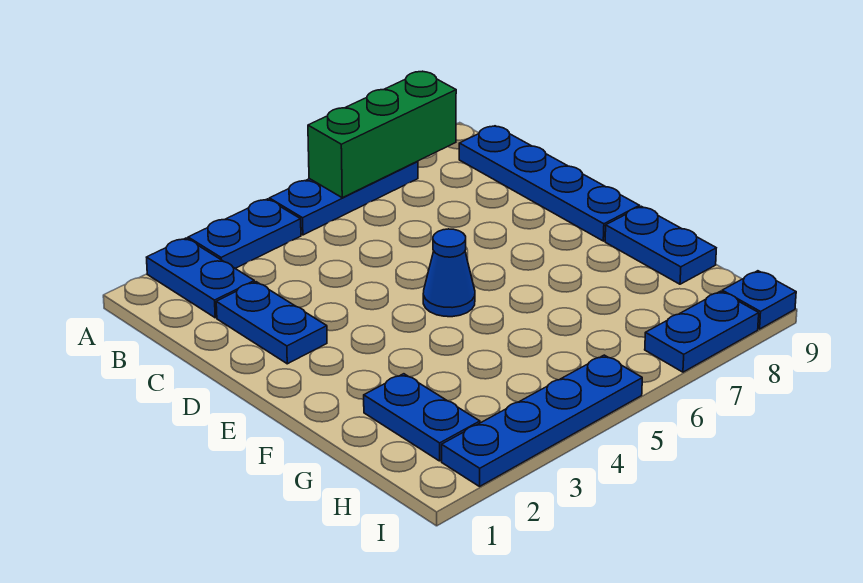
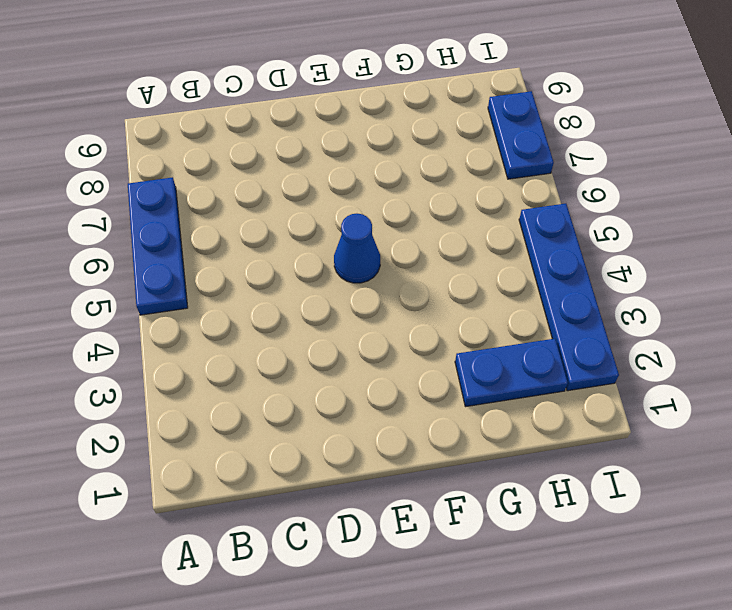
none -> blue 1x2 plate [147,238,254,318]
none -> blue 1x2 plate [188,199,301,268]
none -> blue 1x4 plate [459,126,639,241]

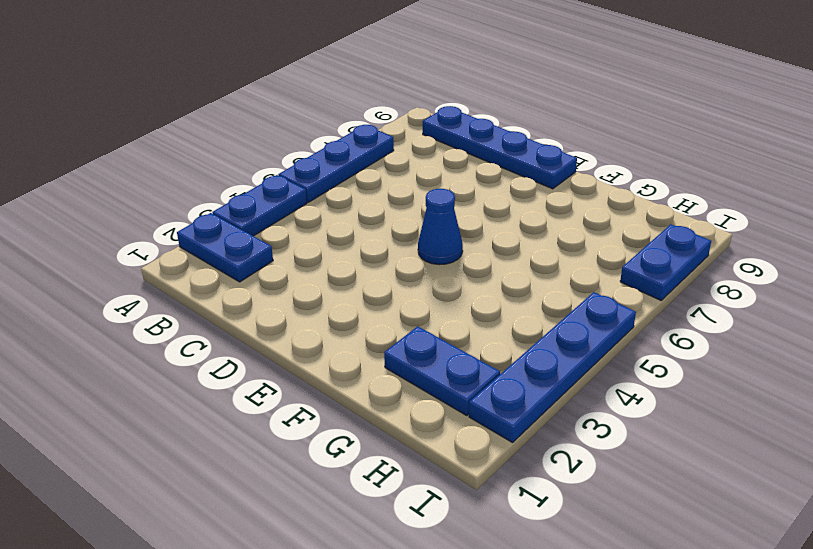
none -> blue 1x2 plate [216,282,327,364]
none -> blue 1x2 plate [605,206,716,284]
none -> blue 1x1 plate [722,271,796,329]

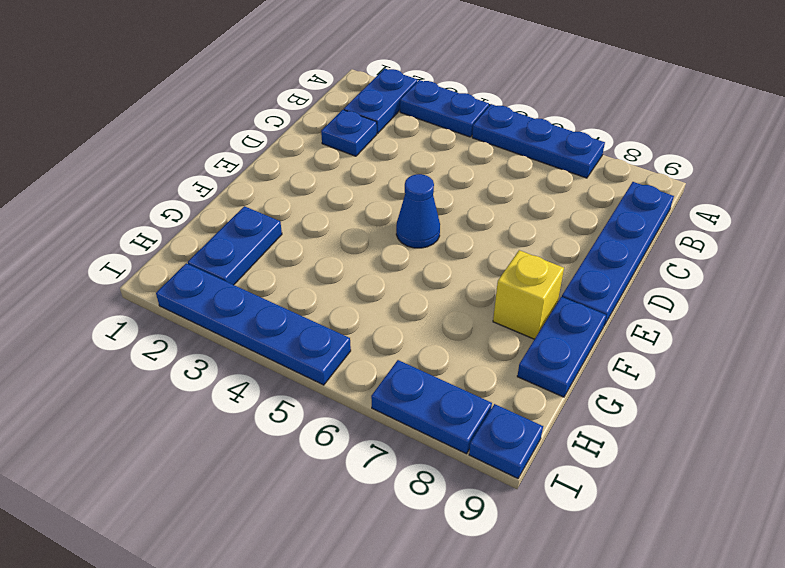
blue 1x1 plate [321,110,377,156] -> blue 1x2 plate [216,282,327,364]
yellow 1x1 brick [493,250,564,339] -> none
none -> green 1x3 brick [308,71,456,198]

